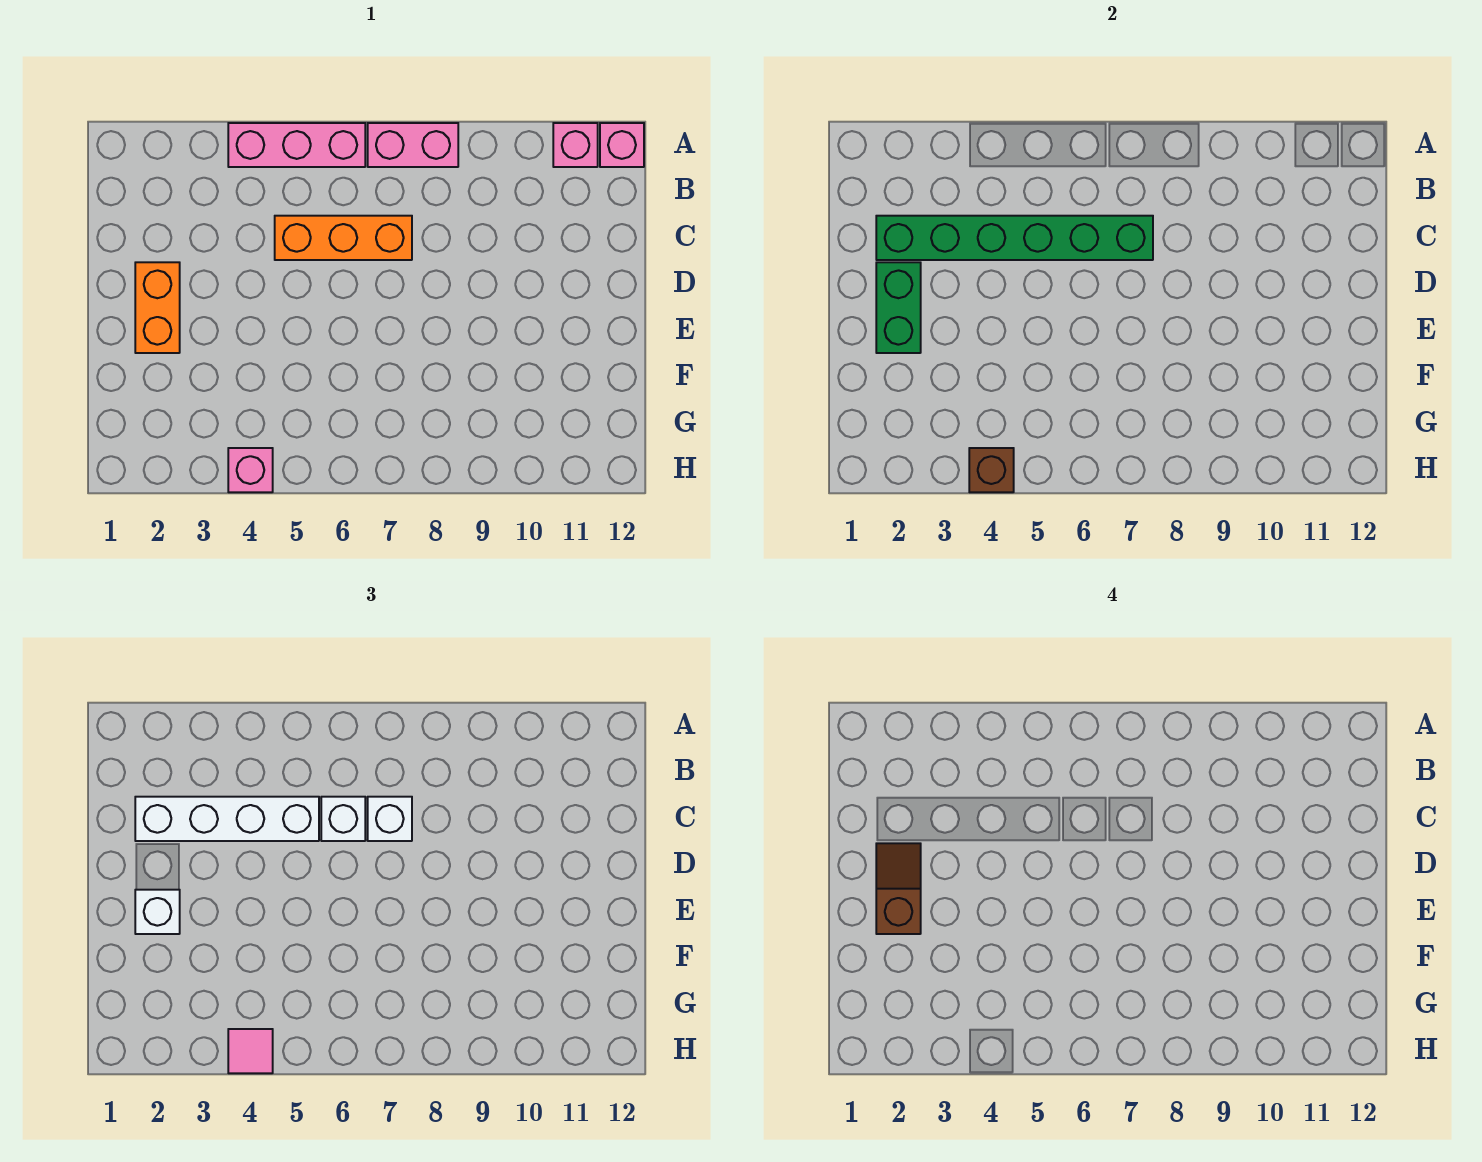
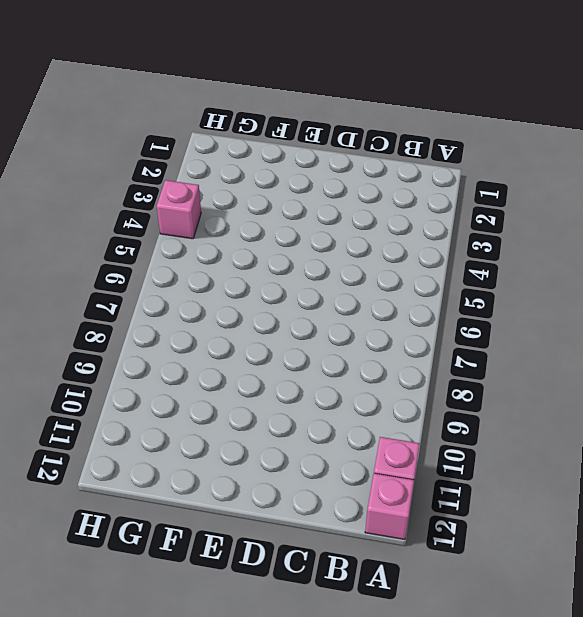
none -> pink 1x3 brick [228,123,365,167]
none -> pink 1x2 brick [368,123,458,167]
none -> orange 1x3 brick [275,216,412,260]

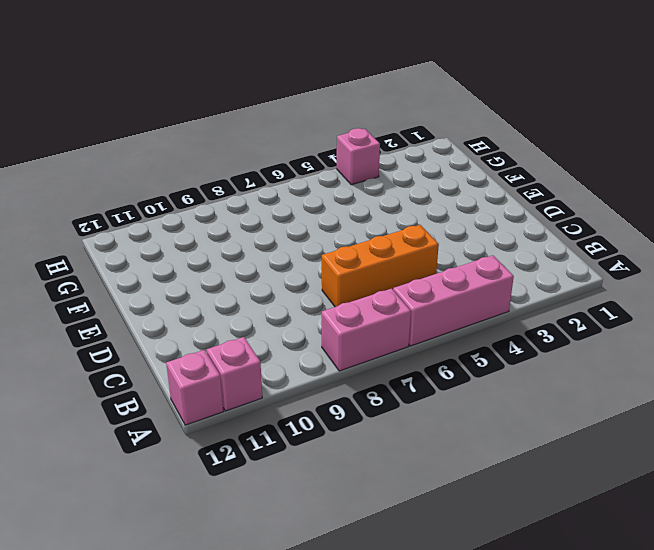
none -> orange 1x2 brick [135,262,180,353]
none -> green 1x6 brick [876,216,1153,260]
none -> green 1x2 brick [876,262,921,353]

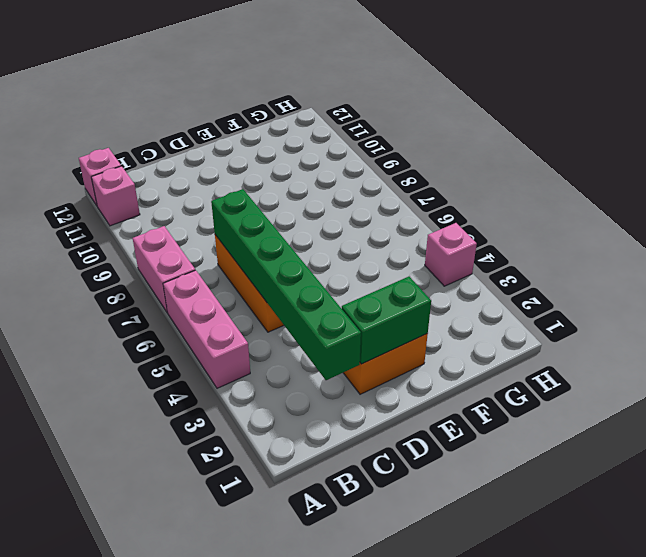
none -> brown 1x1 brick [969,448,1014,492]
none -> white 1x4 brick [135,797,319,841]
none -> white 1x1 brick [321,797,365,841]

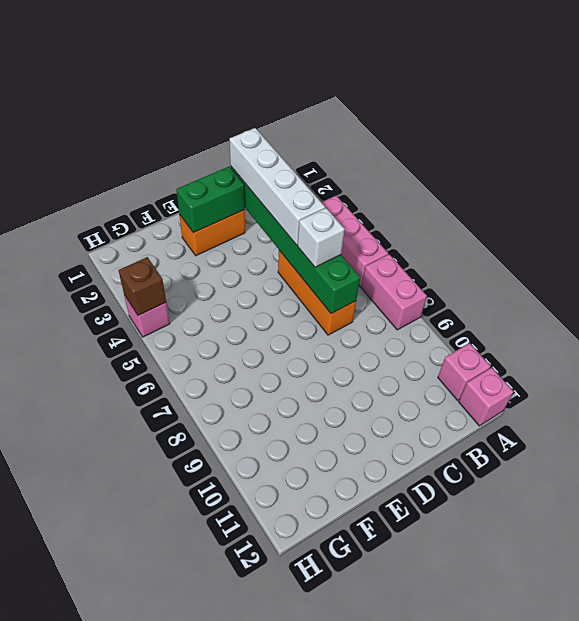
none -> white 1x1 brick [368,797,412,841]
none -> white 1x1 brick [135,890,180,934]
none -> pink 1x1 tile [228,1029,273,1073]

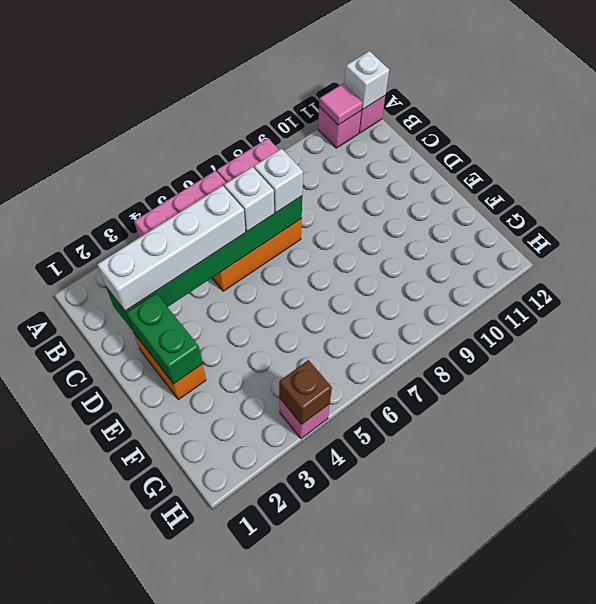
pink 1x1 tile [319,84,362,125] -> pink 1x1 tile moved to [228,1029,273,1073]
white 1x1 brick [344,51,389,109] -> white 1x1 brick moved to [135,890,180,934]
none -> brown 1x2 slope [876,843,921,934]

